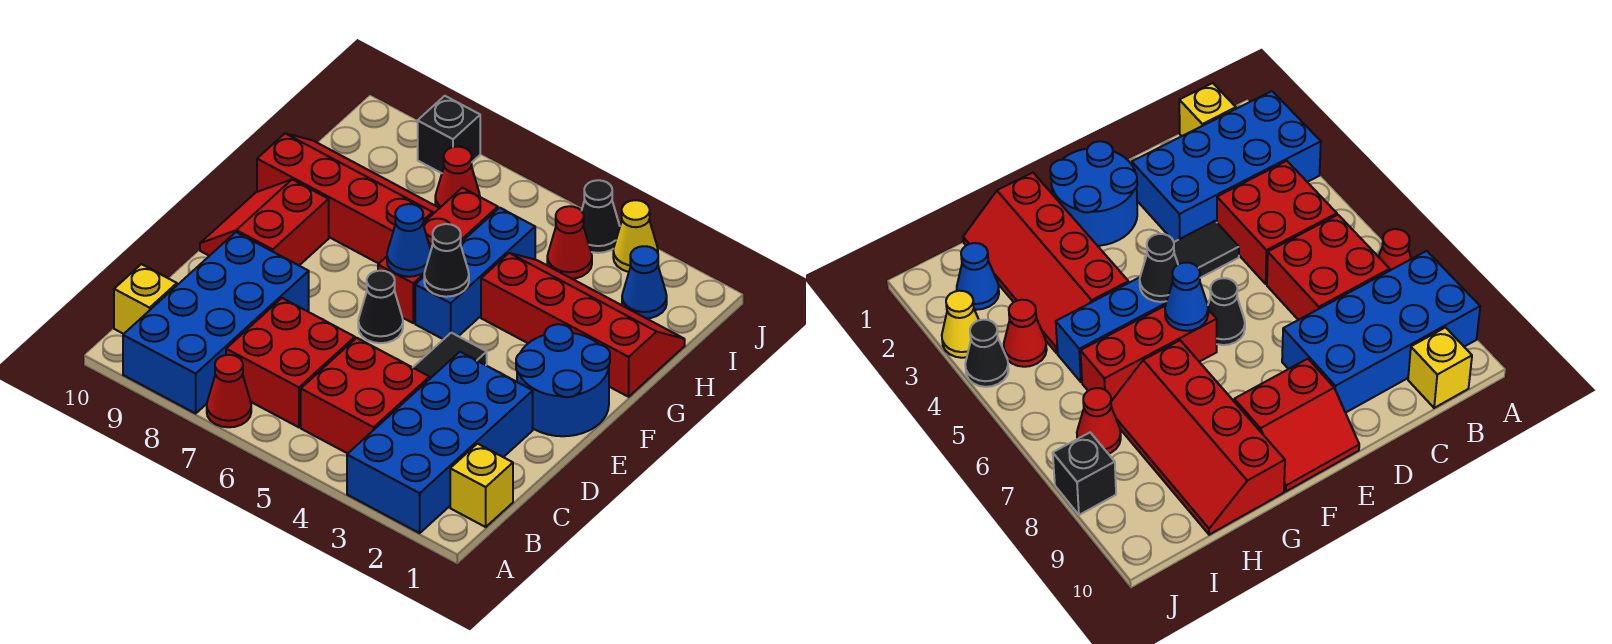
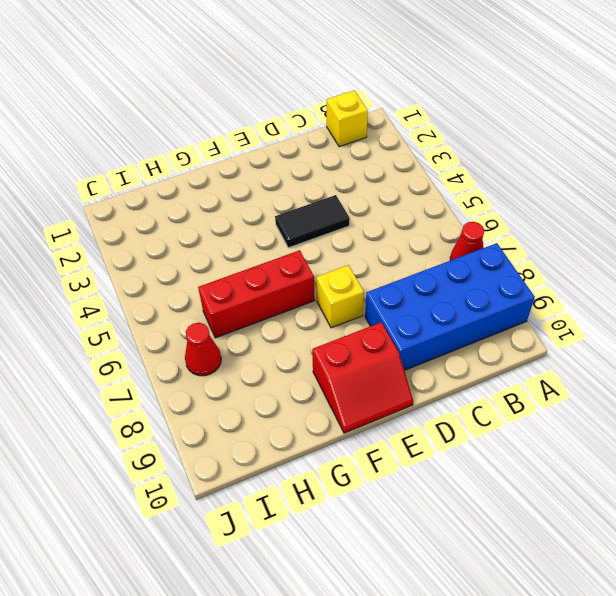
yellow 1x1 brick [316,265,364,328] -> yellow 1x1 brick moved to [114,264,177,334]
none -> blue 2x4 brick [347,352,533,533]
none -> red 2x2 brick [301,338,430,453]
none -> red 2x2 brick [226,298,355,427]

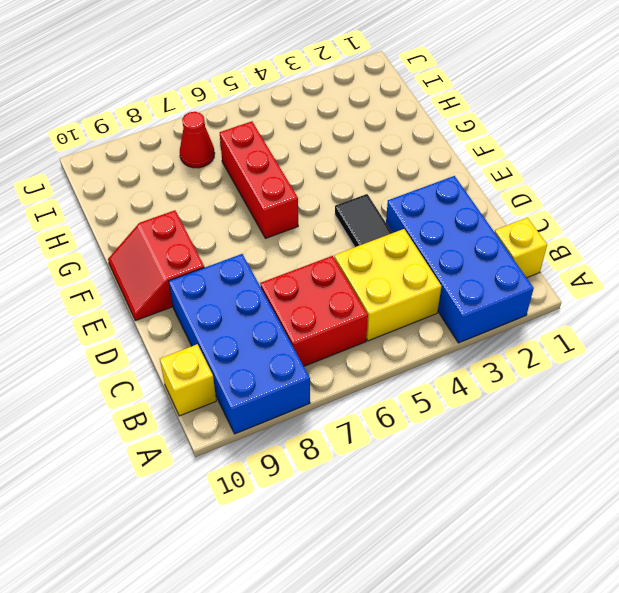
yellow 2x2 brick [334,229,441,341] -> red 2x2 brick [301,338,430,453]
none -> red 1x1 cone [207,355,251,427]
none -> blue 2x2 round brick [516,324,610,436]
none -> black 1x1 cone [358,271,403,343]

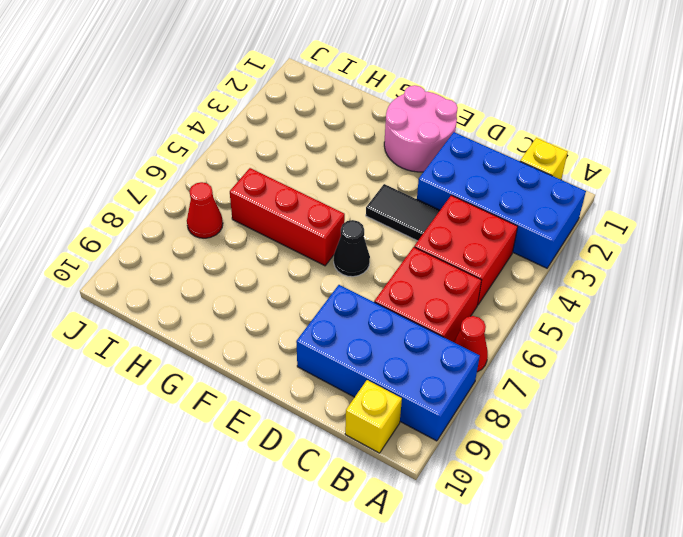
pink 2x2 round brick [384,85,458,172] -> blue 2x2 round brick [516,324,610,436]
none -> red 2x2 slope [200,180,329,265]
none -> blue 1x3 brick [415,208,535,340]
none -> red 2x4 slope [481,253,685,397]

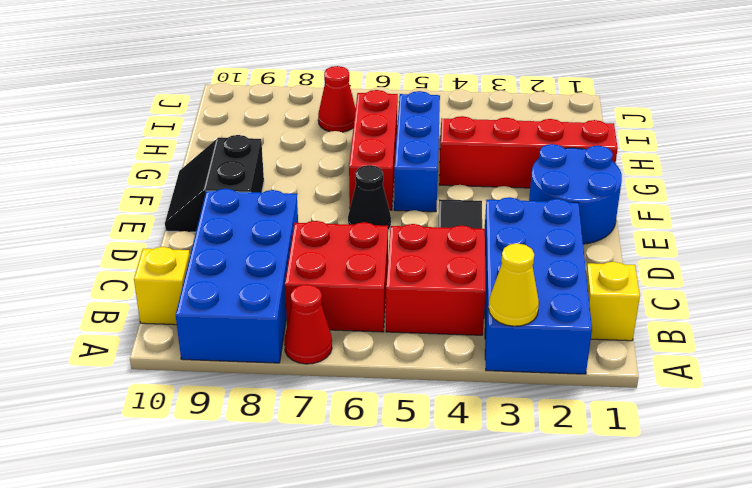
yellow 1x1 cone [489,243,539,326] -> yellow 1x1 cone moved to [613,200,658,272]
black 2x2 slope [165,135,264,232] -> red 2x2 slope [200,180,329,265]
none -> red 2x4 slope [257,133,439,264]
none -> blue 1x1 cone [622,246,667,319]
none -> red 1x1 cone [547,206,592,279]

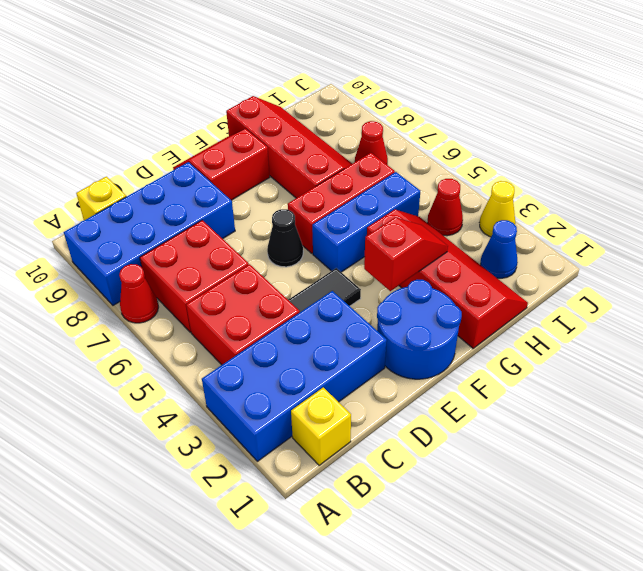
red 1x2 slope [364,217,448,291] -> none
none -> black 1x1 cone [582,180,620,253]
none -> black 1x1 brick [418,96,480,173]
none -> black 1x1 cone [424,224,469,297]

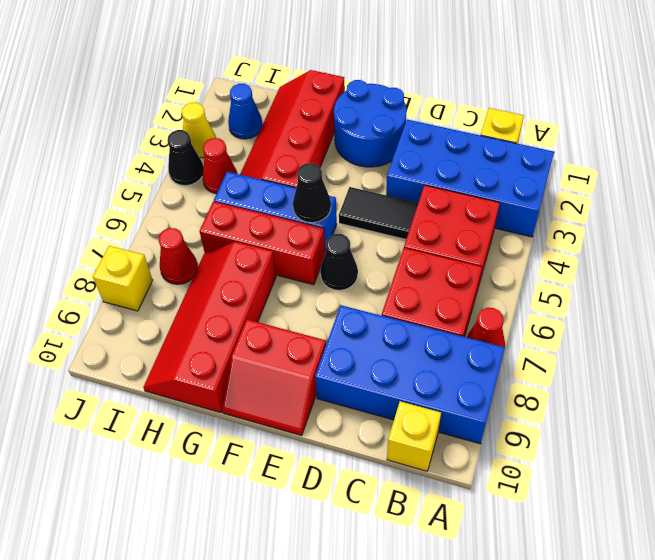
yellow 1x1 brick [93,246,153,311] -> black 1x1 brick [418,96,480,173]
none -> blue 1x1 cone [387,204,431,277]

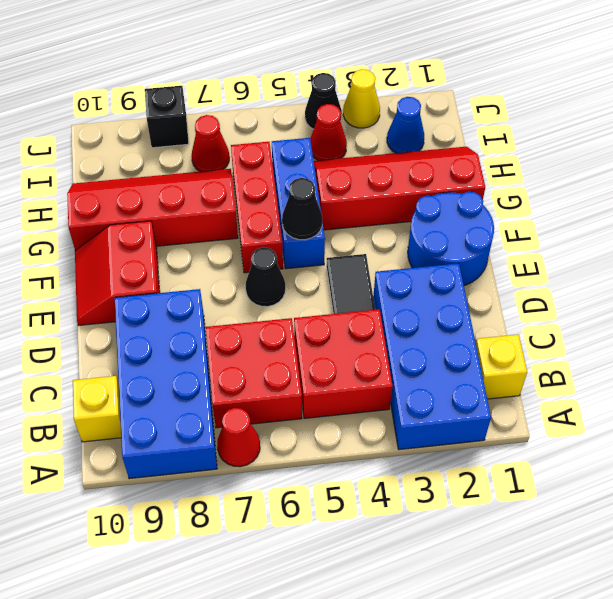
none -> blue 1x1 cone [387,204,431,277]

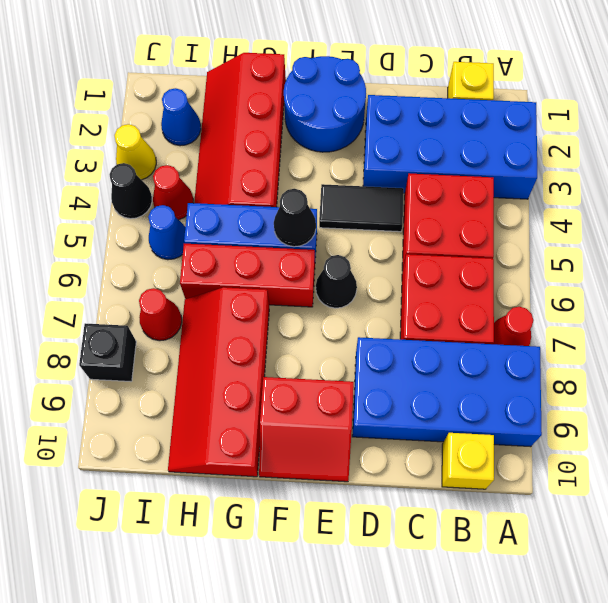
blue 1x1 cone [148,205,185,260] -> blue 1x1 cone moved to [387,204,431,277]

